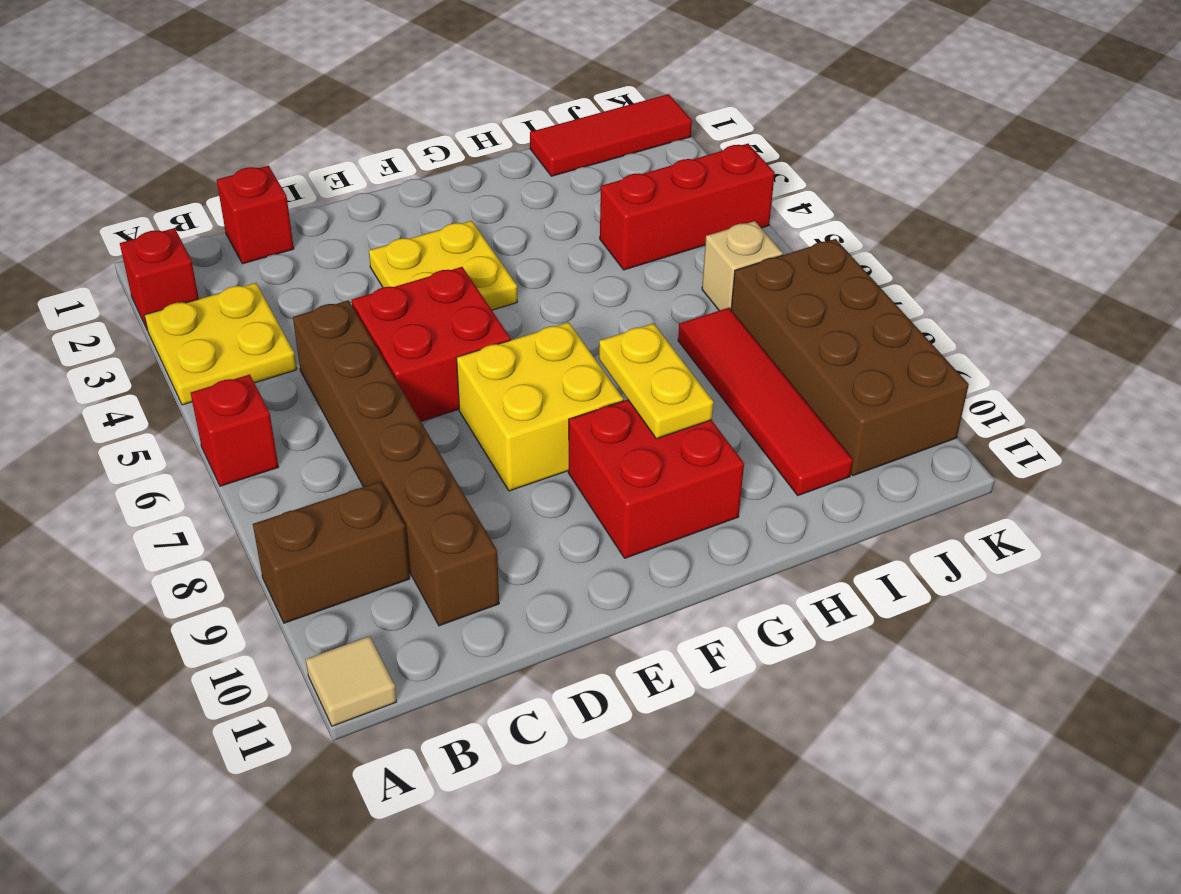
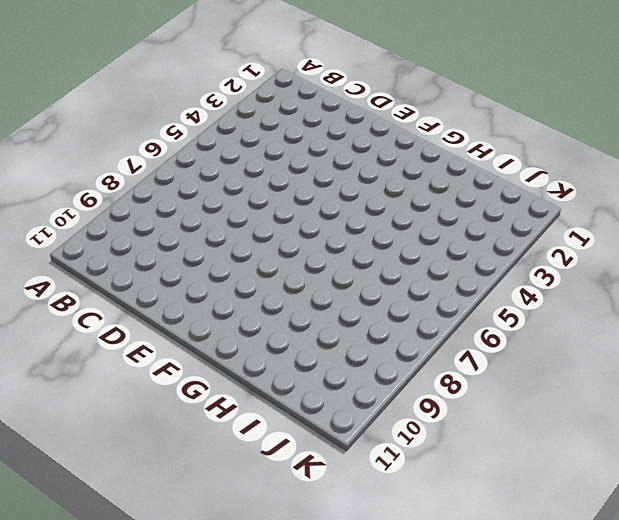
none -> red 1x1 brick [120,228,199,328]
none -> yellow 2x2 plate [144,283,297,405]
none -> red 1x1 brick [191,375,278,486]

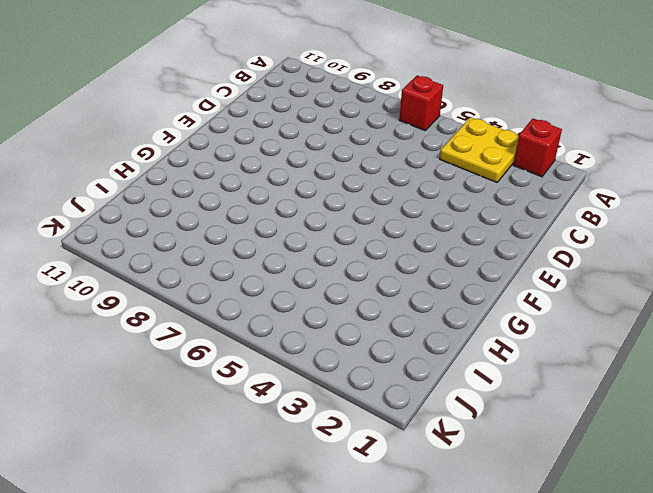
none -> brown 1x2 brick [253,482,410,623]
none -> tan 1x1 tile [306,636,397,726]
none -> red 1x1 brick [217,166,294,264]

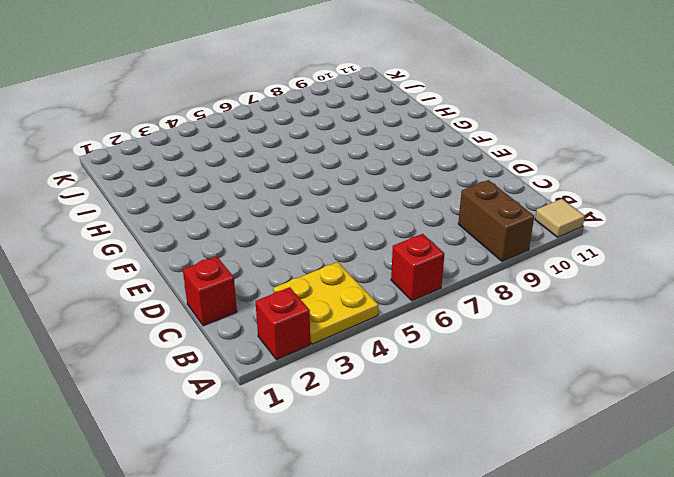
none -> brown 1x6 brick [293,300,499,626]
none -> red 2x2 brick [352,267,511,421]
none -> yellow 2x2 plate [369,221,517,310]

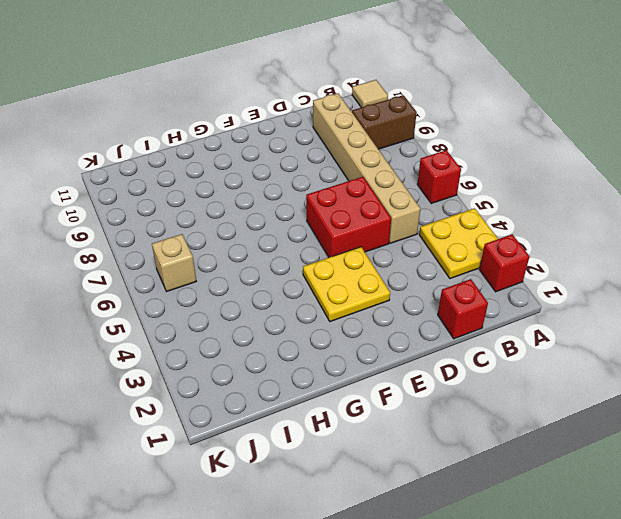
tan 1x6 brick [313,93,420,243] -> brown 1x6 brick [293,300,499,626]
none -> yellow 2x2 brick [457,322,623,491]
none -> red 2x2 brick [568,400,744,558]
none -> red 1x3 tile [530,94,692,176]

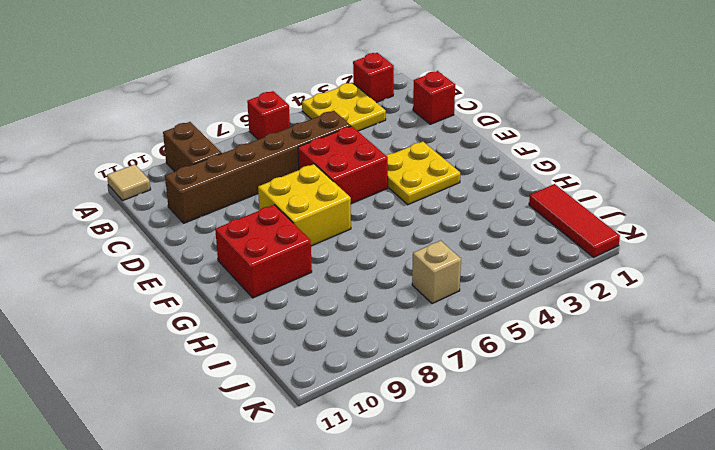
none -> red 1x3 brick [600,144,775,270]
none -> red 1x4 tile [678,308,853,495]
none -> brown 2x4 brick [731,239,969,476]

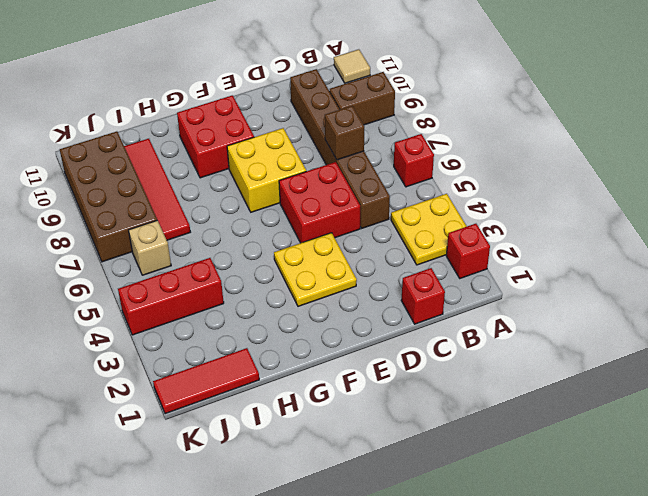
brown 1x1 brick [325,106,364,160] -> none
none -> yellow 1x2 plate [599,323,713,439]

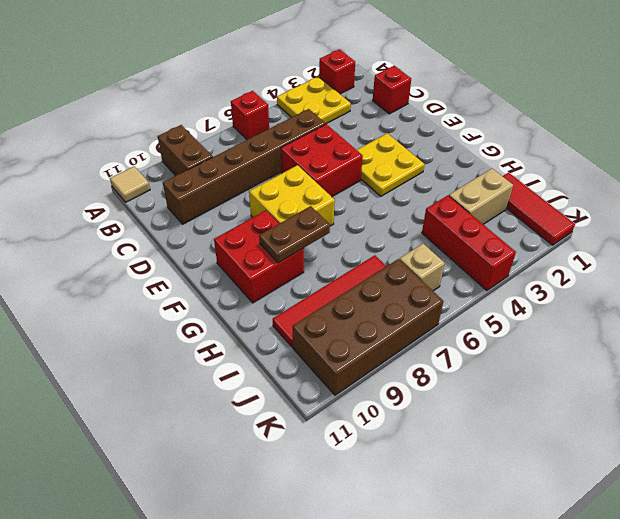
brown 1x2 plate [259,206,330,263] -> yellow 1x2 plate [599,323,713,439]
tan 1x2 brick [449,168,513,224] -> none

